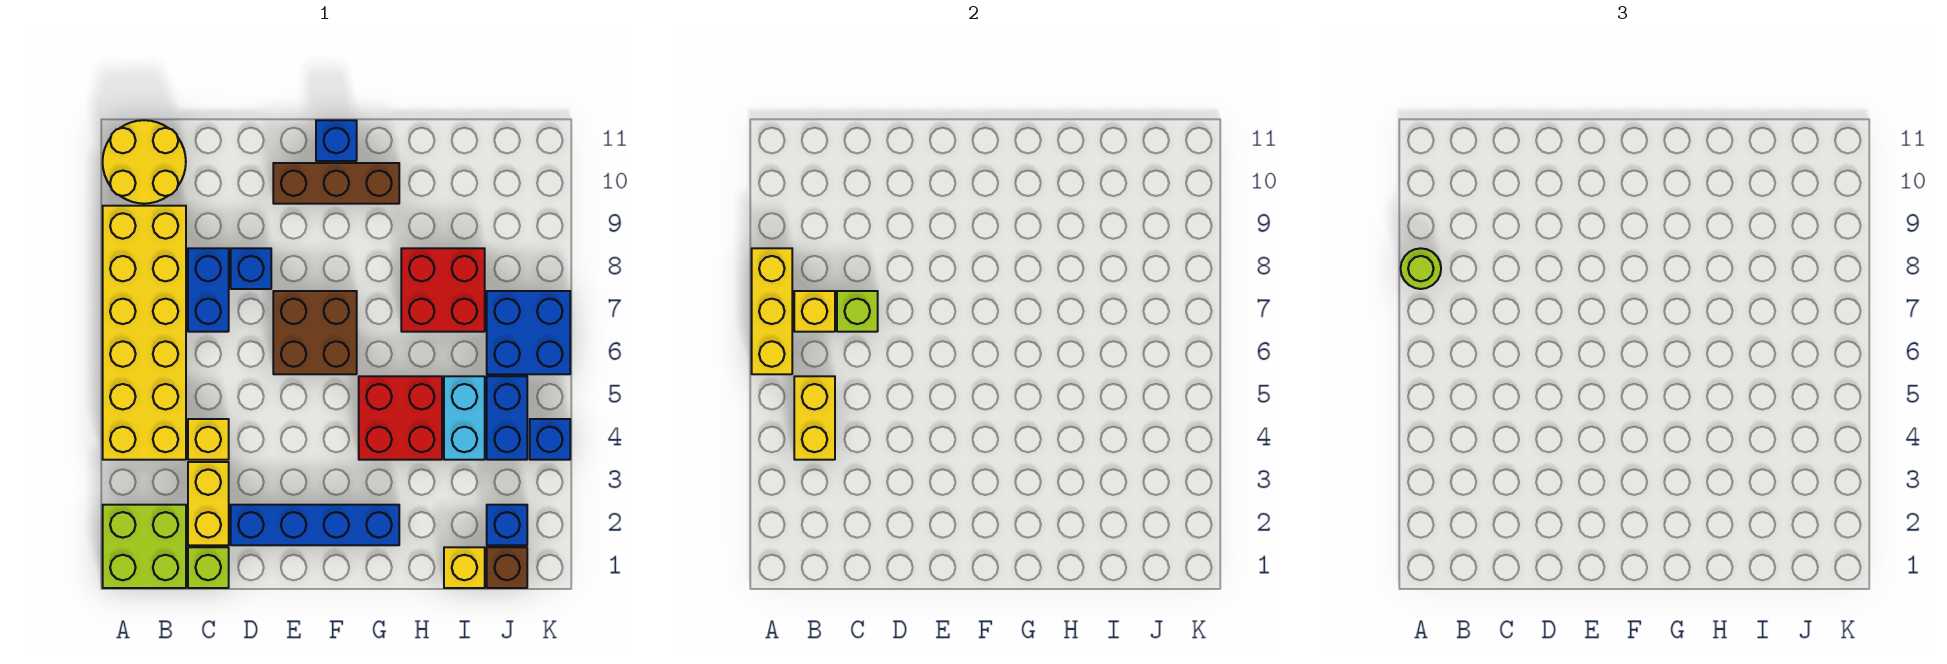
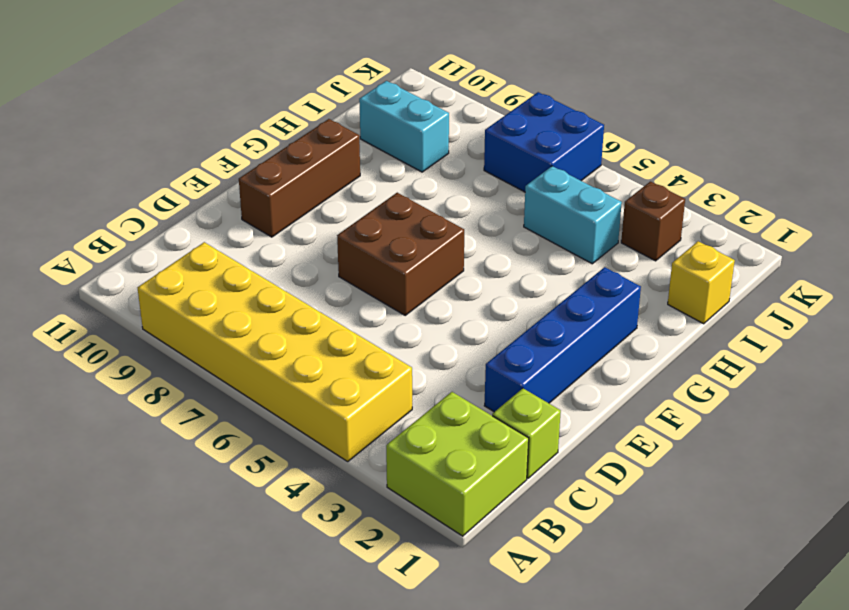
cyan 1x2 brick [359,81,449,172] -> none
brown 1x1 brick [621,182,685,261] -> brown 1x1 brick moved to [487,547,527,588]
none -> yellow 2x2 round brick [103,120,186,204]
none -> yellow 1x2 brick [188,462,229,545]
none -> yellow 1x1 brick [188,419,229,460]

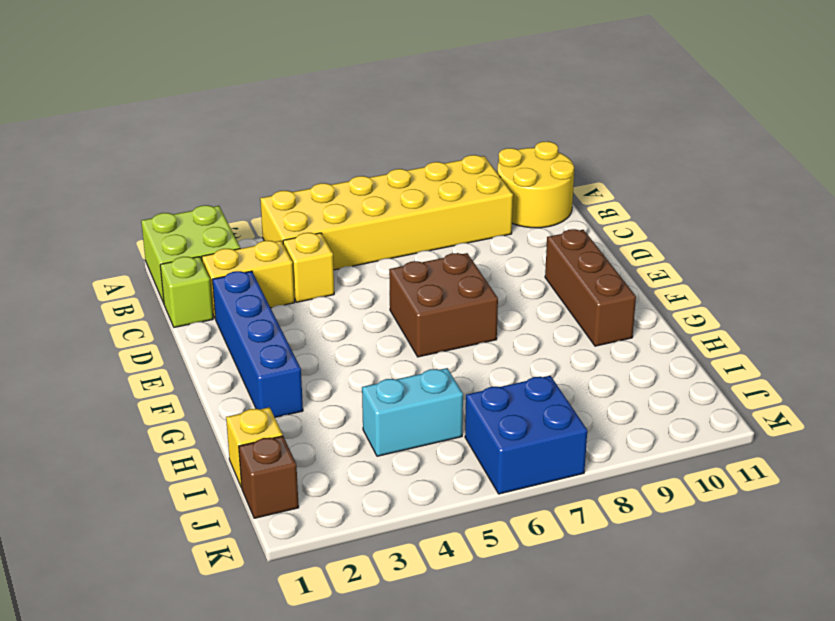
none -> blue 1x2 brick [188,248,229,332]
none -> blue 1x1 brick [231,248,271,289]
none -> blue 1x1 brick [316,120,357,161]

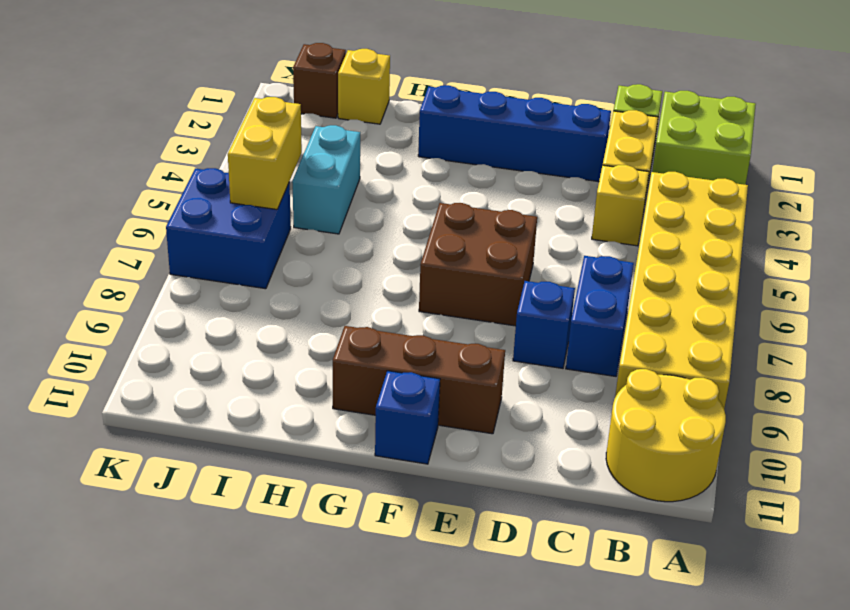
yellow 1x2 brick [228,97,302,209] -> yellow 1x2 brick moved to [794,376,835,460]
none -> red 2x2 brick [359,376,442,460]
none -> red 2x2 brick [401,248,485,332]
none -> blue 1x1 brick [487,505,527,545]

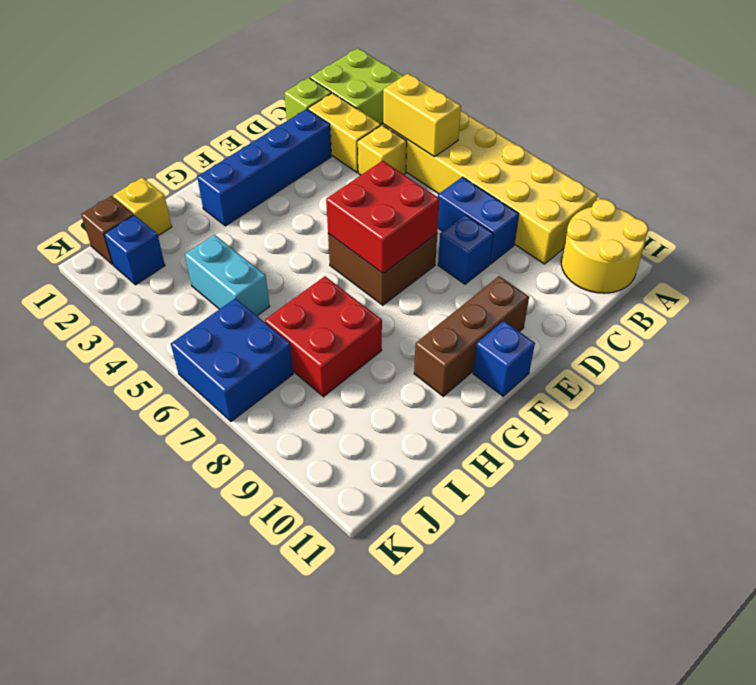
red 2x2 brick [326,161,440,273] -> red 2x2 brick moved to [359,376,442,460]
none -> blue 1x2 brick [487,376,527,460]
none -> blue 1x1 brick [530,419,570,460]
none -> yellow 1x3 brick [752,248,792,374]

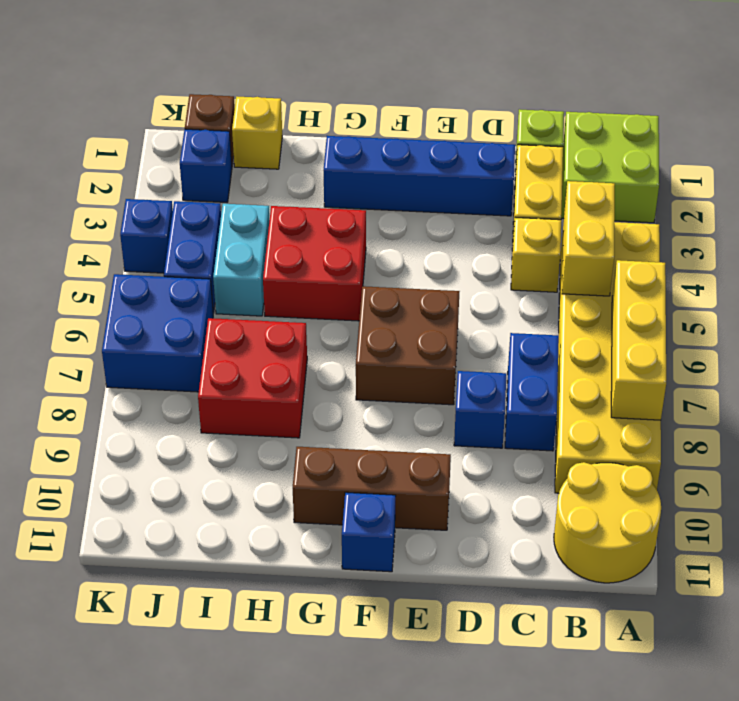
none -> yellow 1x1 brick [794,291,835,332]
none -> lime 1x1 brick [837,291,878,332]
none -> lime 1x1 round brick [1401,248,1441,289]

